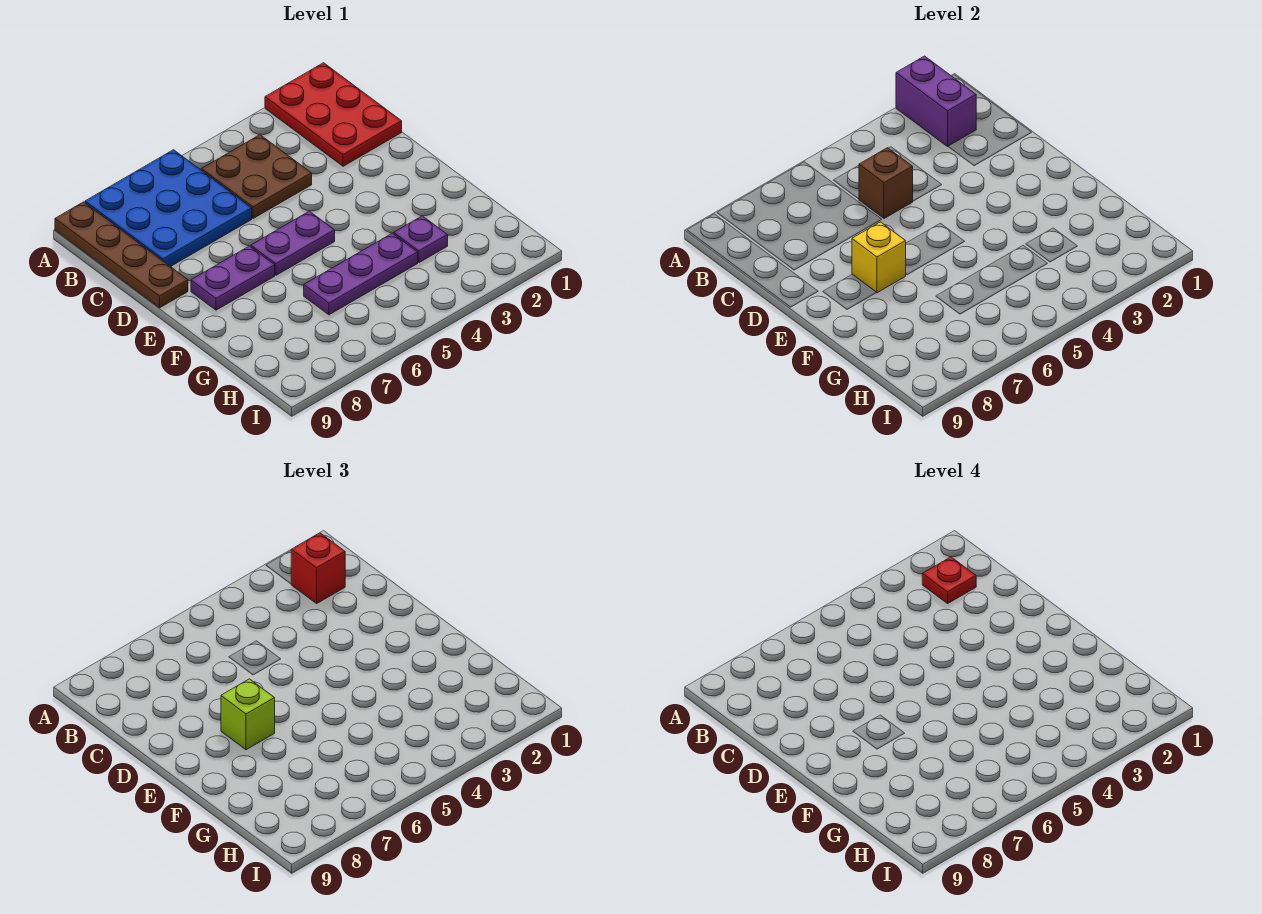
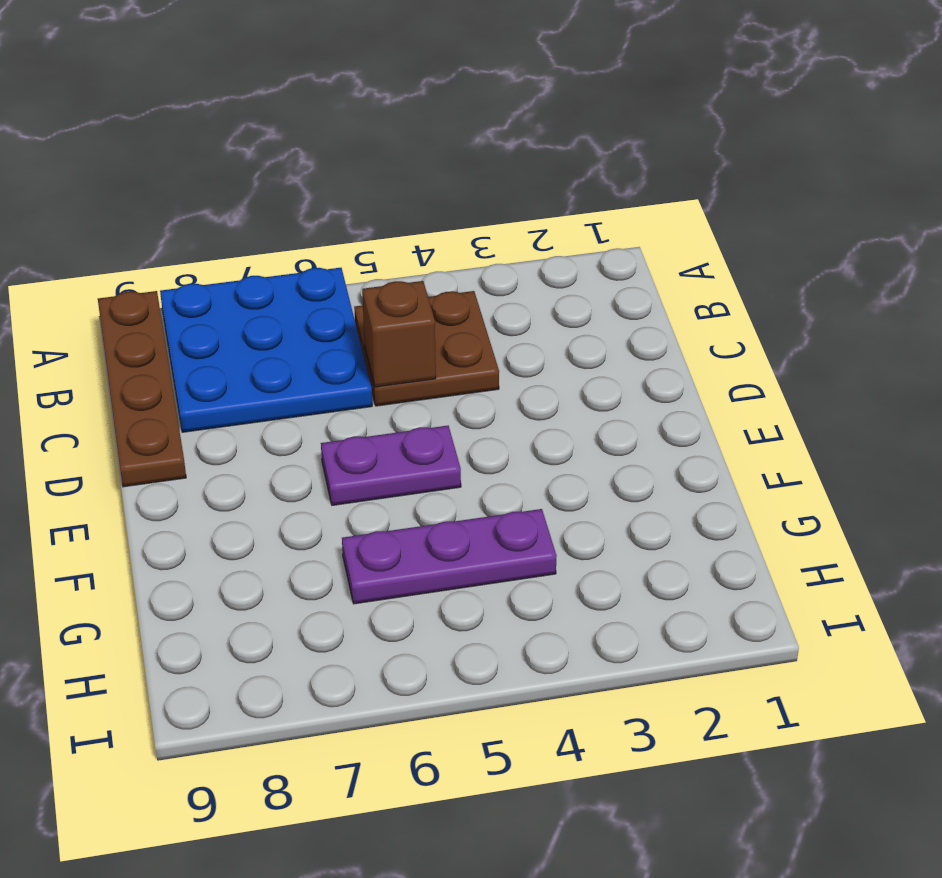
none -> red 2x3 plate [265,63,402,166]
none -> purple 1x2 plate [191,246,275,310]
none -> purple 1x1 plate [394,216,448,263]

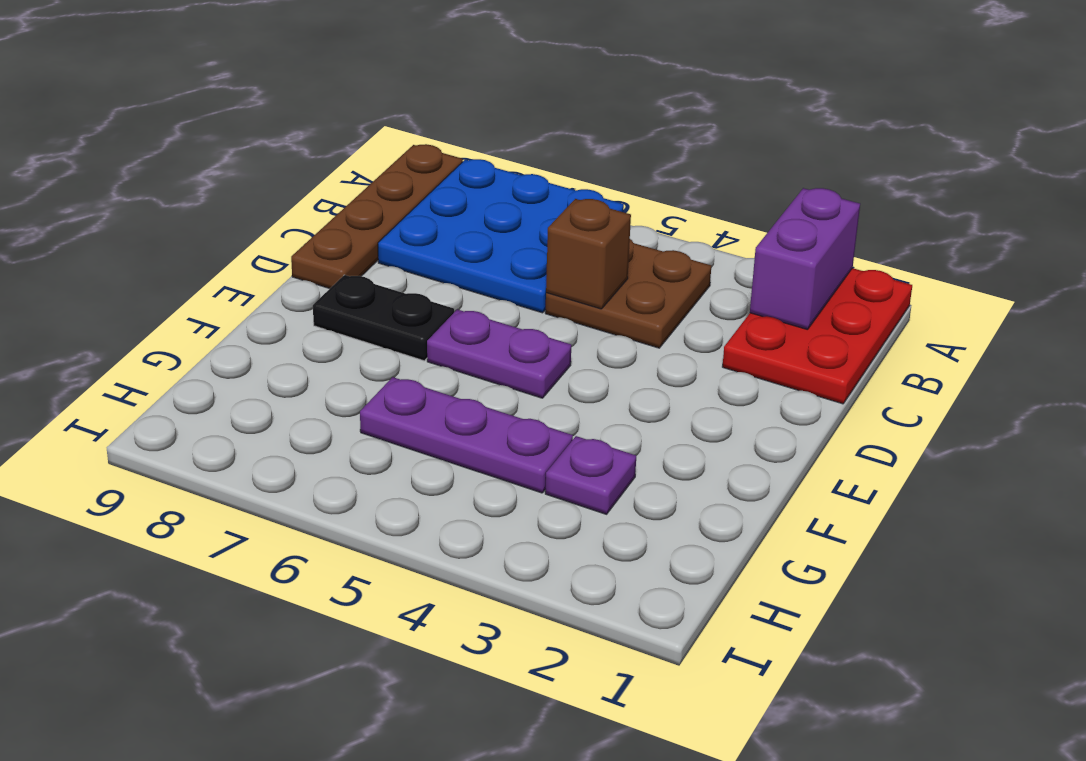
black 1x2 plate [313,275,454,361] -> purple 1x2 plate [191,246,275,310]
none -> yellow 1x1 brick [852,222,906,293]
none -> red 1x1 brick [291,533,345,603]
none -> lime 1x1 brick [221,679,275,750]

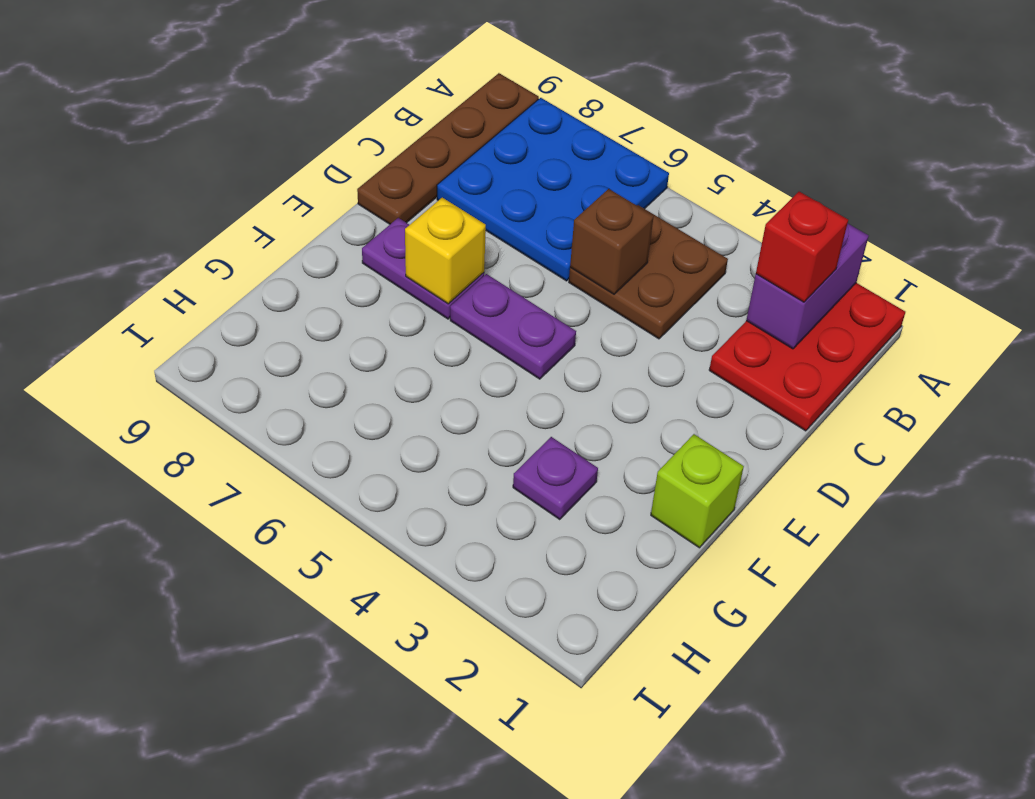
lime 1x1 brick [651,434,744,548] -> lime 1x1 brick moved to [221,679,275,750]
none -> purple 1x3 plate [304,233,418,315]
none -> red 1x1 plate [922,557,976,603]

